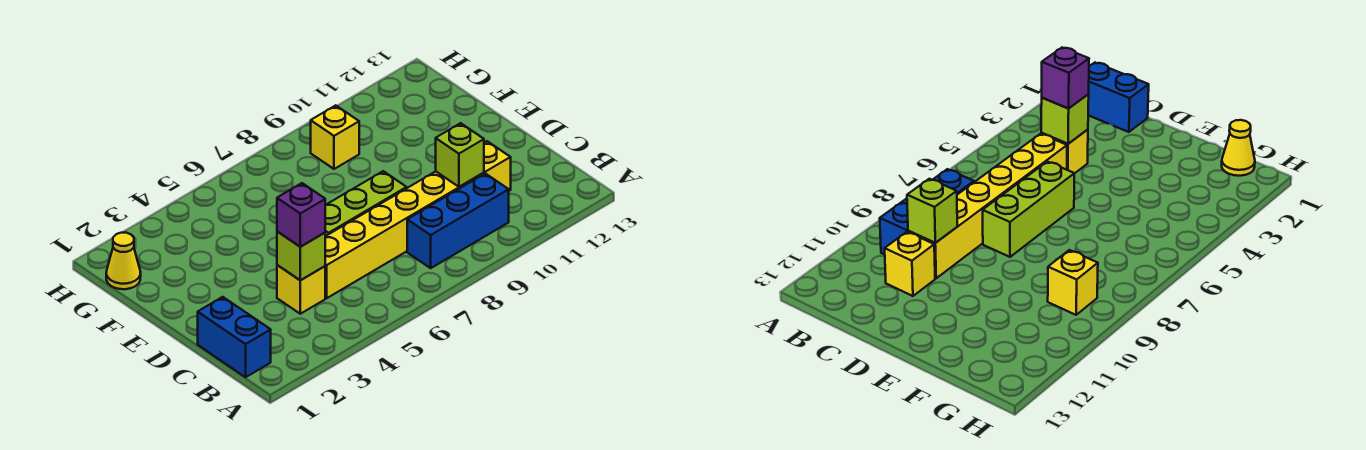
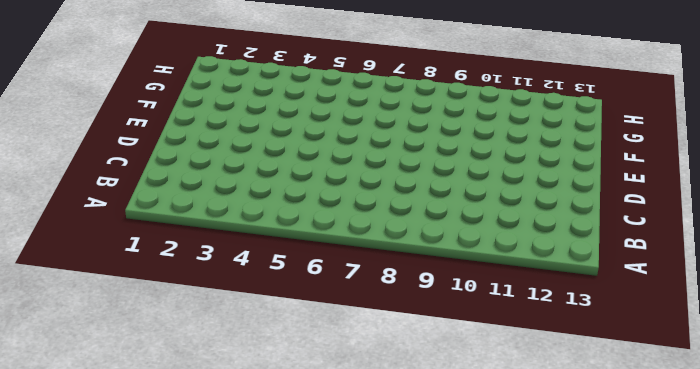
none -> blue 1x2 brick [198,297,271,377]
none -> blue 1x3 brick [407,173,509,268]

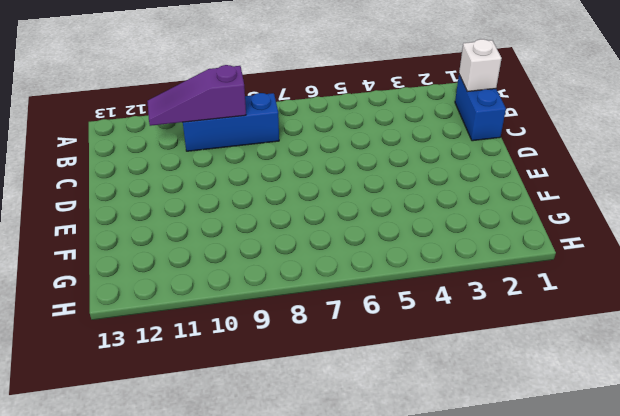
white 1x1 brick [459,39,502,92] -> none
purple 1x3 slope [147,65,246,126] -> none
none -> yellow 1x1 brick [277,265,325,314]
none -> yellow 1x6 brick [325,171,484,298]

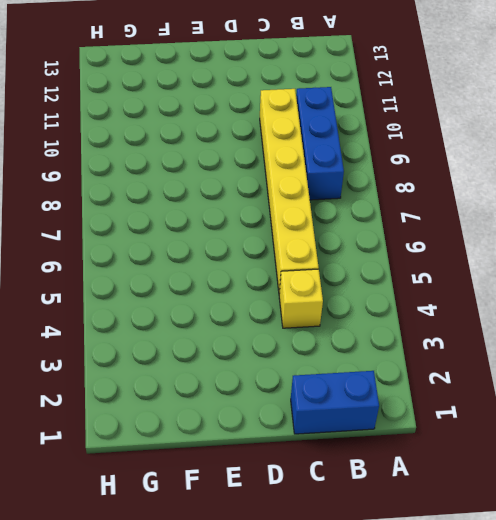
none -> yellow 1x1 brick [484,141,511,191]
none -> lime 1x3 brick [325,171,407,236]

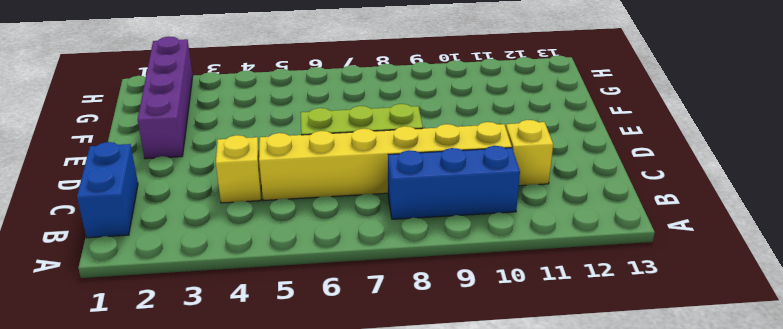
purple 1x4 brick [138,37,193,159] -> none
none -> yellow 1x1 cone [106,233,141,289]
none -> yellow 1x1 brick [311,105,359,169]

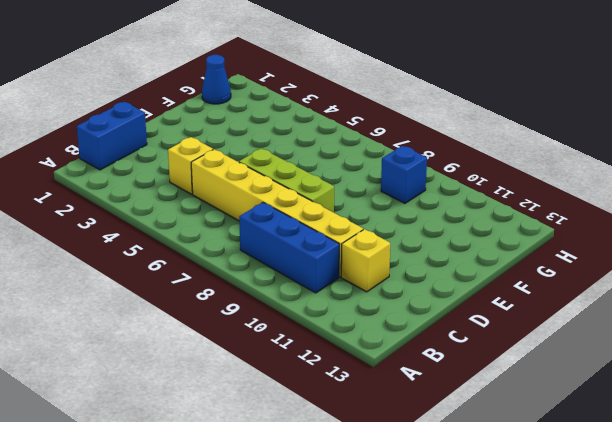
blue 1x1 cone [202,55,231,104] -> yellow 1x1 cone [106,233,141,289]
blue 1x1 brick [381,146,427,203] -> yellow 1x1 brick [311,105,359,169]
none -> lime 1x1 brick [277,231,325,280]
none -> lime 1x1 brick [436,123,484,187]

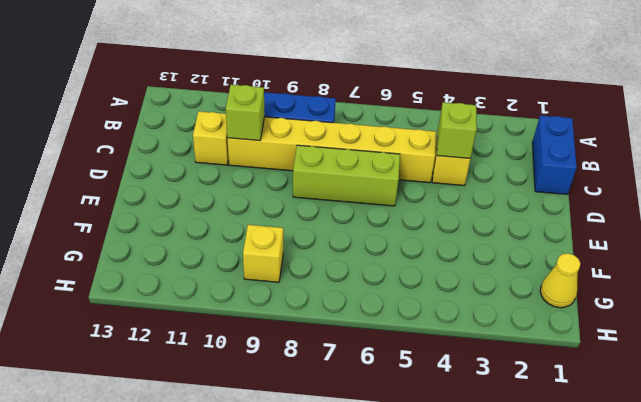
none -> purple 1x1 brick [277,183,325,247]

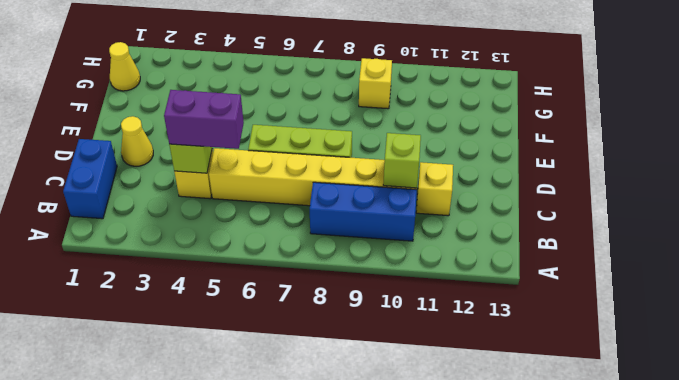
purple 1x2 brick [164,90,244,149] -> purple 1x1 brick [277,183,325,247]
yellow 1x1 cone [121,116,153,166] -> none

